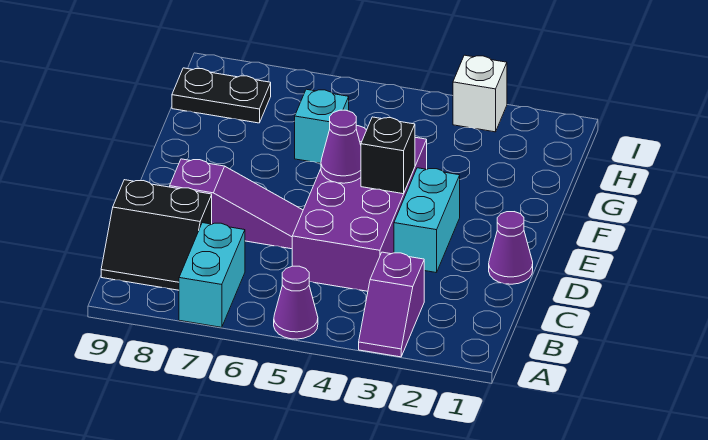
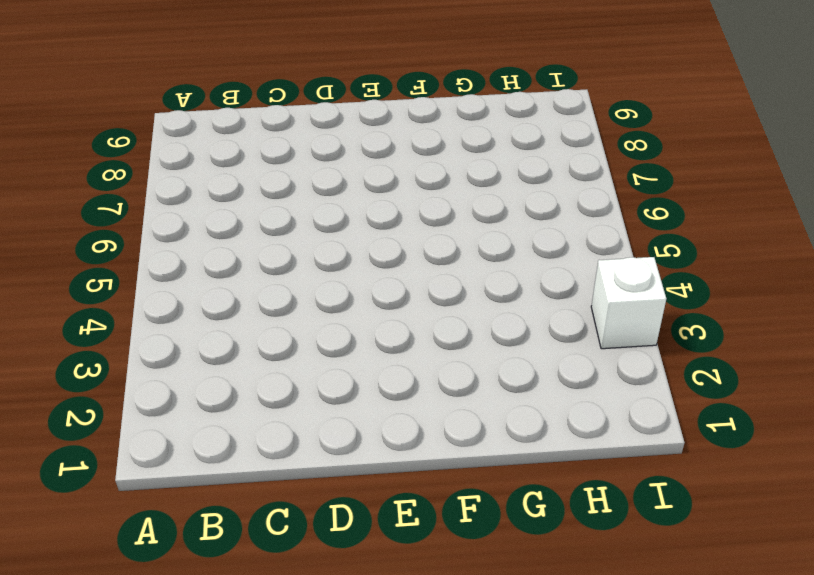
none -> purple 1x2 slope [359,252,424,357]
none -> purple 1x1 cone [274,266,318,339]
none -> cyan 1x2 brick [179,223,245,327]

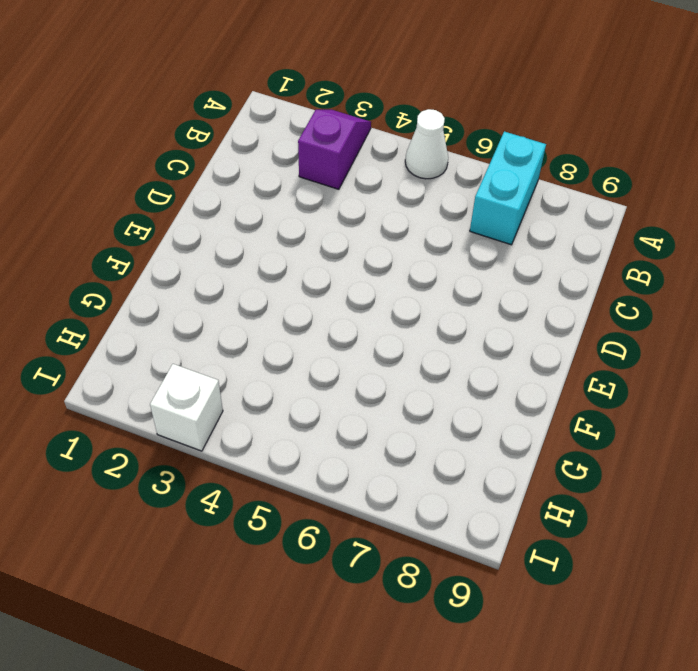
white 1x1 cone [405,109,448,179] -> purple 1x1 cone [274,266,318,339]
none -> black 2x2 slope [101,180,212,290]
none -> purple 2x4 brick [292,126,427,291]
none -> purple 1x1 cone [489,212,533,284]

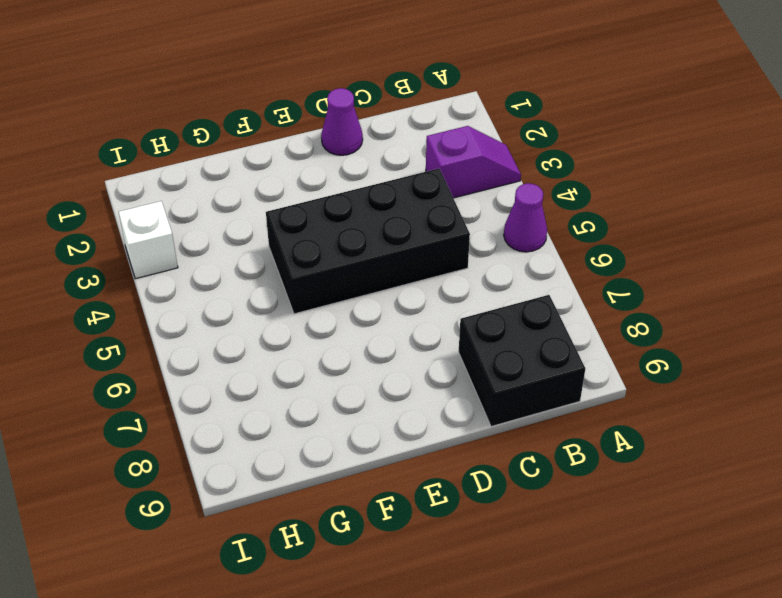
black 2x2 brick [459,295,585,427] -> black 2x2 slope [101,180,212,290]
black 2x4 brick [266,169,470,314] -> purple 2x4 brick [292,126,427,291]
none -> cyan 1x2 brick [179,223,245,327]
none -> cyan 1x2 brick [394,168,460,273]
none -> purple 1x3 slope [170,159,303,249]

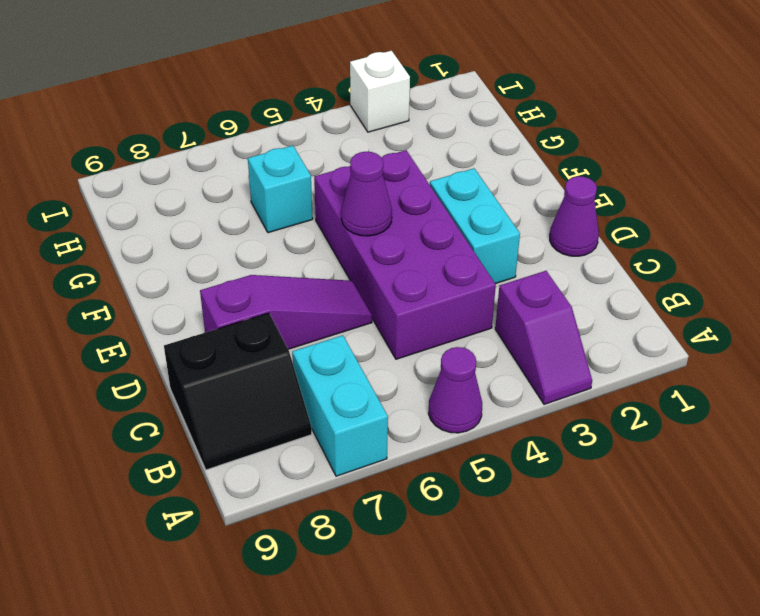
none -> black 1x2 plate [172,68,271,123]
none -> black 1x1 brick [361,117,415,194]

